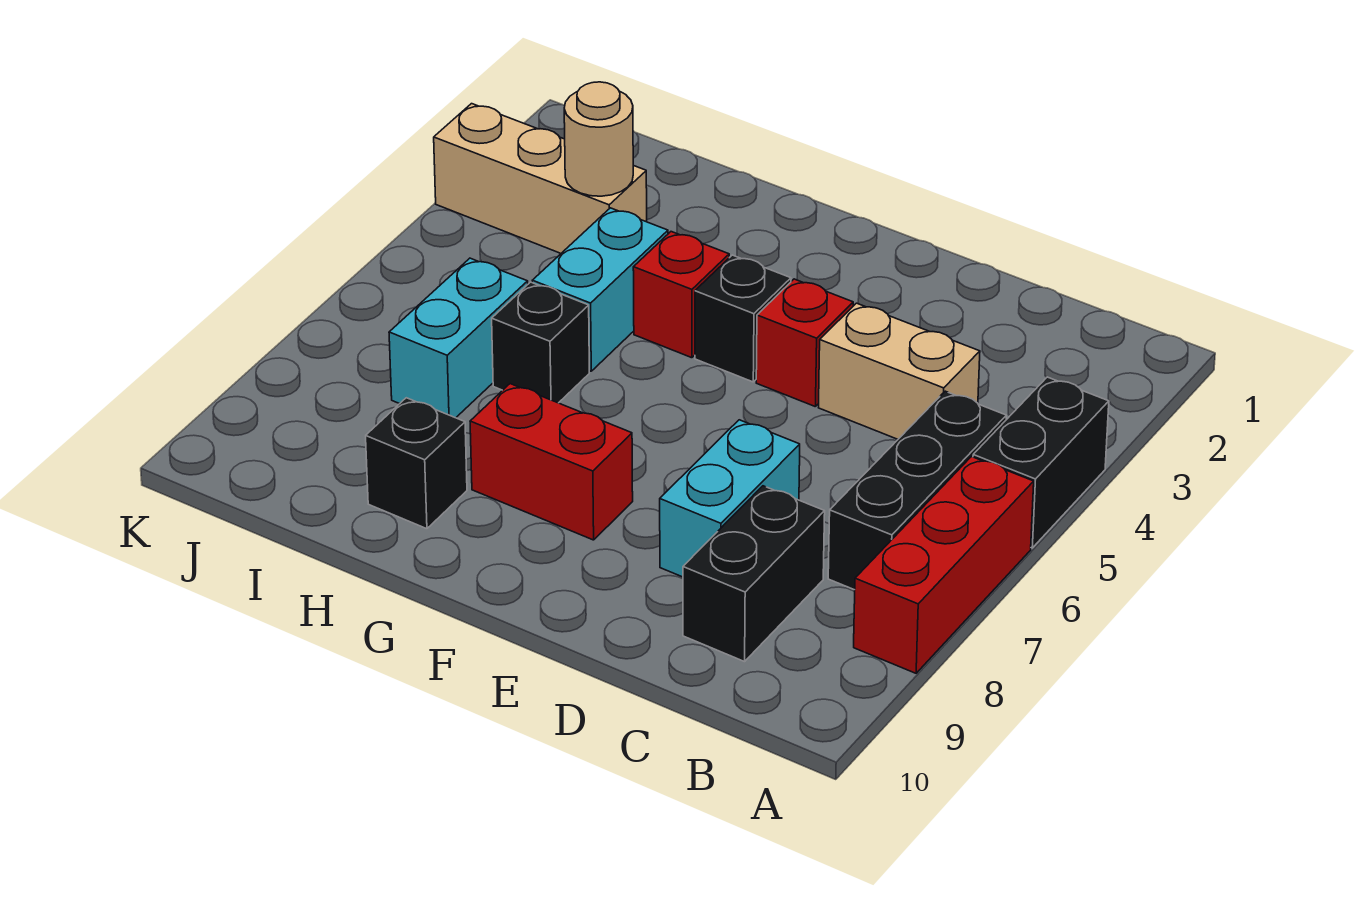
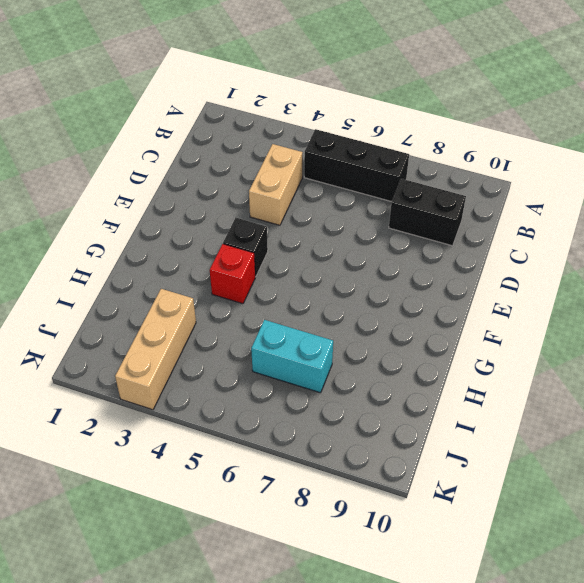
none -> black 1x2 brick [973,377,1109,548]
none -> red 1x3 brick [854,457,1034,673]
none -> cyan 1x2 brick [660,420,800,577]

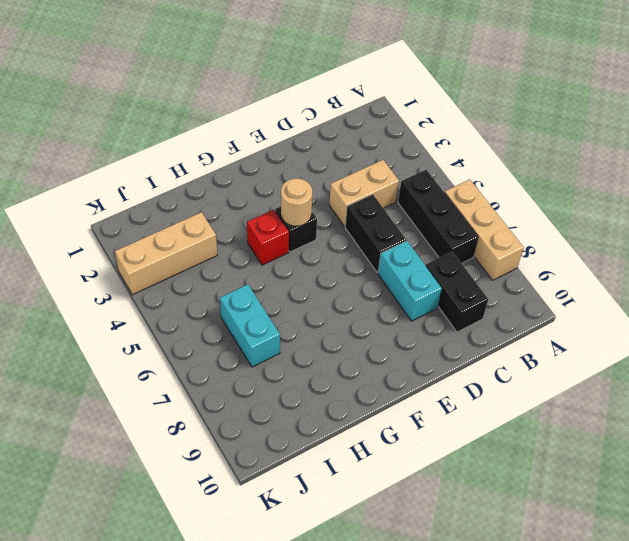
tan 1x3 brick [445,179,524,280] -> red 1x3 brick [854,457,1034,673]
black 1x2 brick [345,194,406,273] -> black 1x2 brick moved to [973,377,1109,548]
tan 1x1 round brick [281,178,312,226] -> tan 1x1 round brick moved to [564,82,633,196]
none -> red 1x1 brick [756,279,853,407]
none -> red 1x2 brick [470,384,633,540]
none -> cyan 1x2 brick [532,208,668,371]

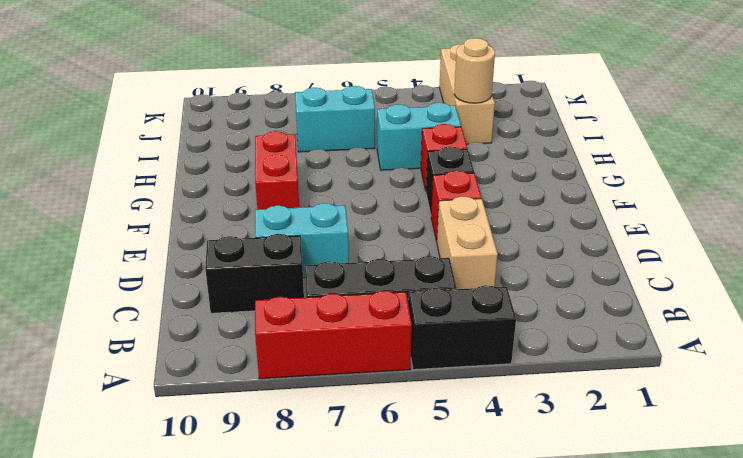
none -> black 1x1 brick [492,282,589,403]
none -> black 1x1 brick [366,398,467,529]

